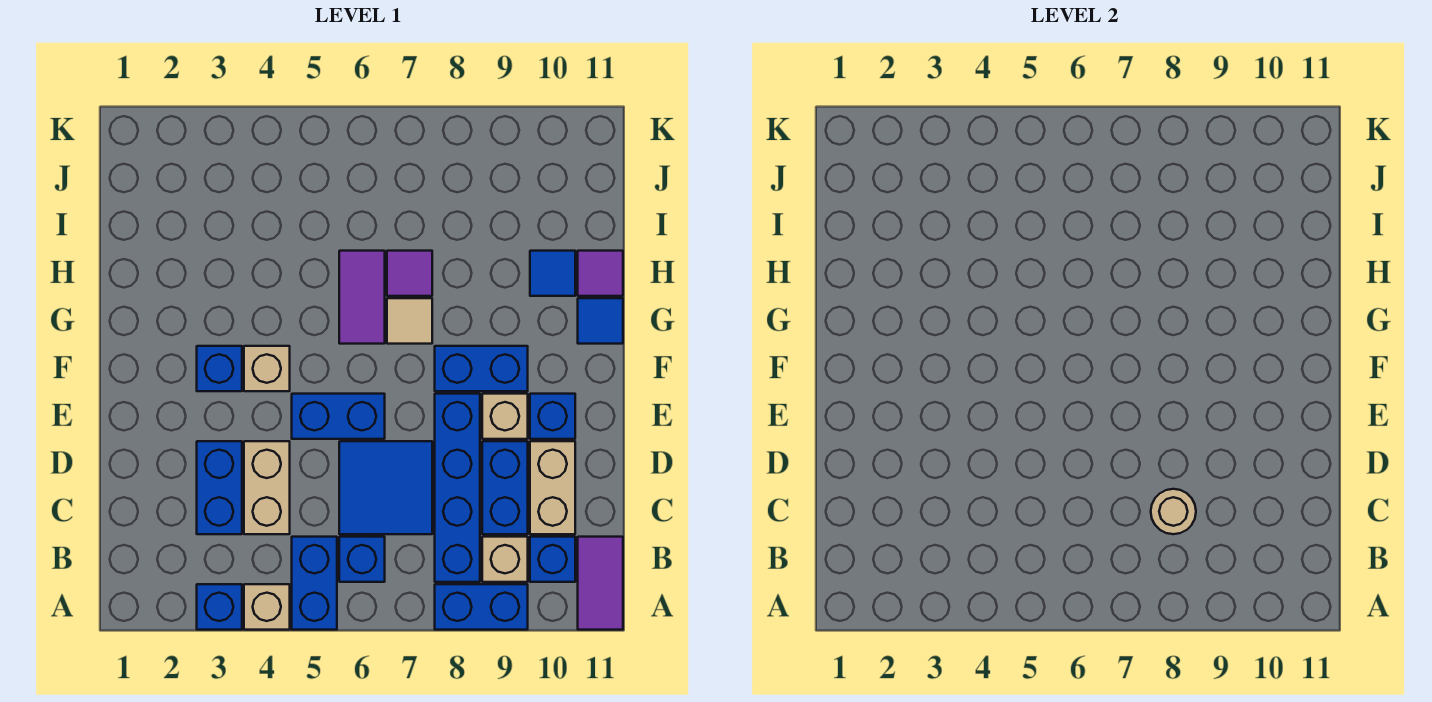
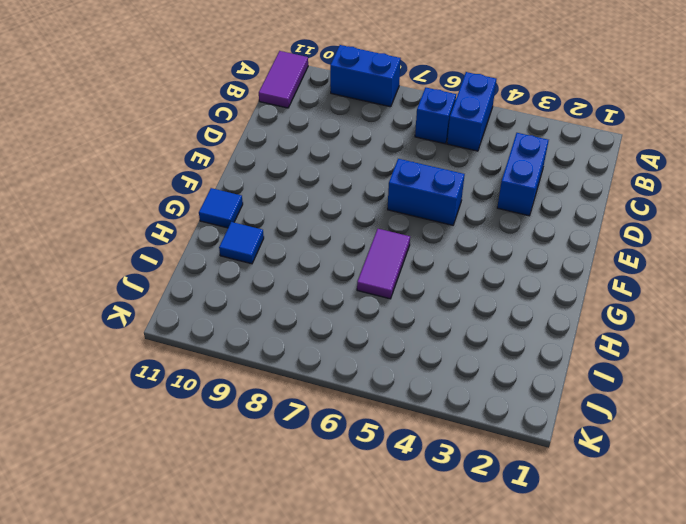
none -> blue 1x1 brick [197,584,242,630]
none -> tan 1x1 brick [244,584,290,630]
none -> blue 1x4 brick [435,394,480,582]

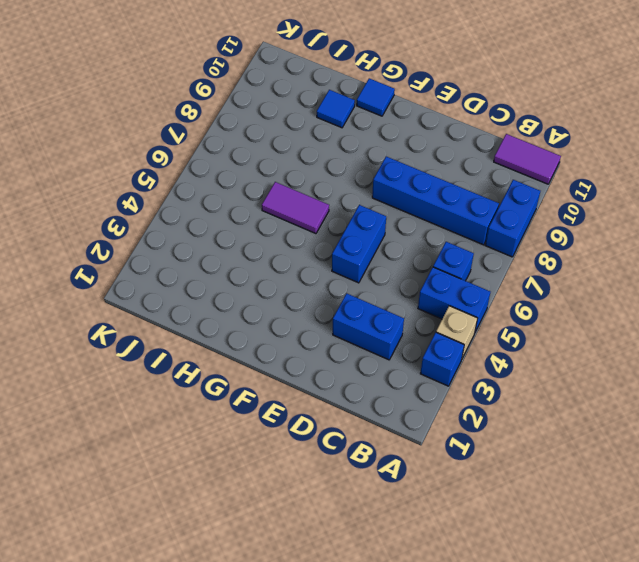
none -> tan 1x1 brick [482,537,528,582]
none -> blue 1x1 brick [530,537,575,582]
none -> tan 1x2 brick [244,441,290,534]

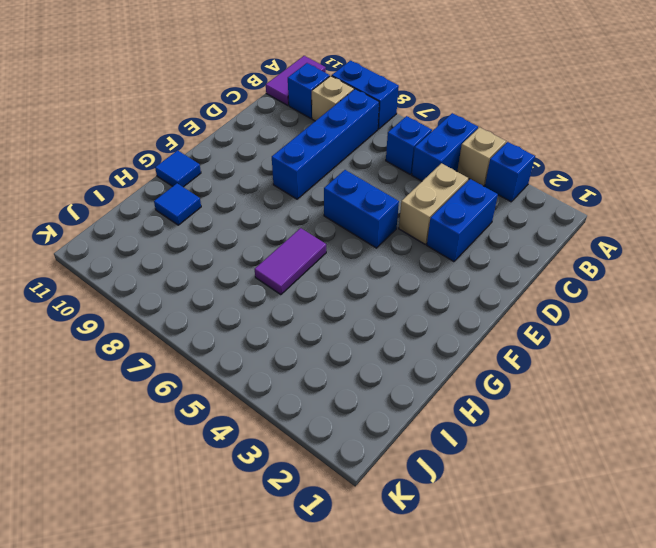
none -> blue 2x2 tile [339,441,432,534]
none -> blue 1x2 brick [482,441,528,534]
none -> tan 1x2 brick [530,441,575,534]

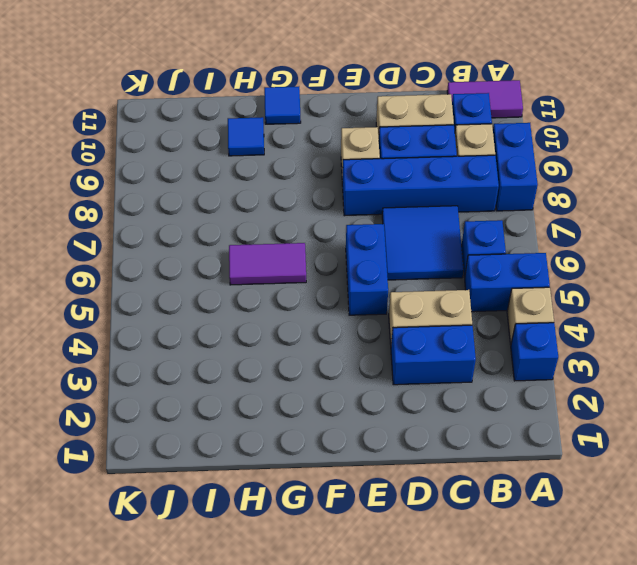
none -> blue 1x1 brick [530,394,575,439]
none -> blue 1x1 brick [197,346,242,391]
none -> tan 1x1 brick [244,346,290,391]

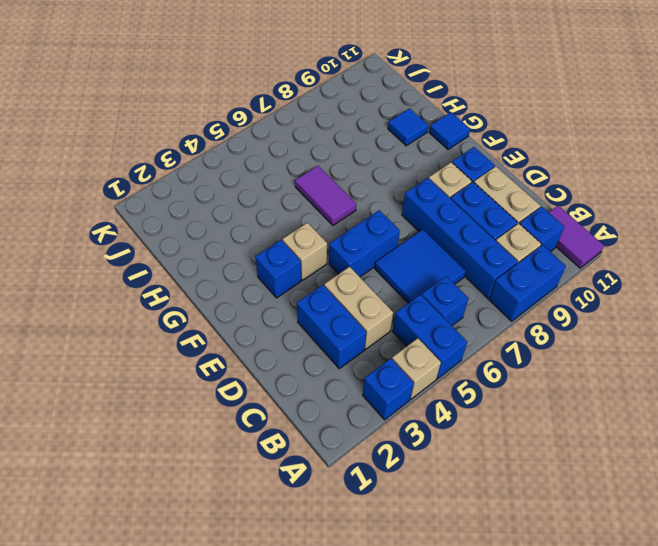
none -> blue 1x2 brick [435,346,528,391]
none -> tan 1x1 tile [387,298,432,344]
none -> purple 1x1 tile [387,251,432,296]

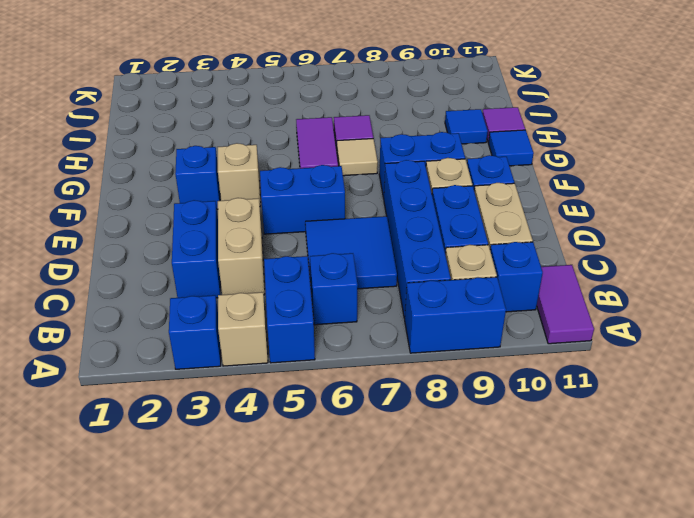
none -> tan 1x1 round brick [1151,489,1196,534]

